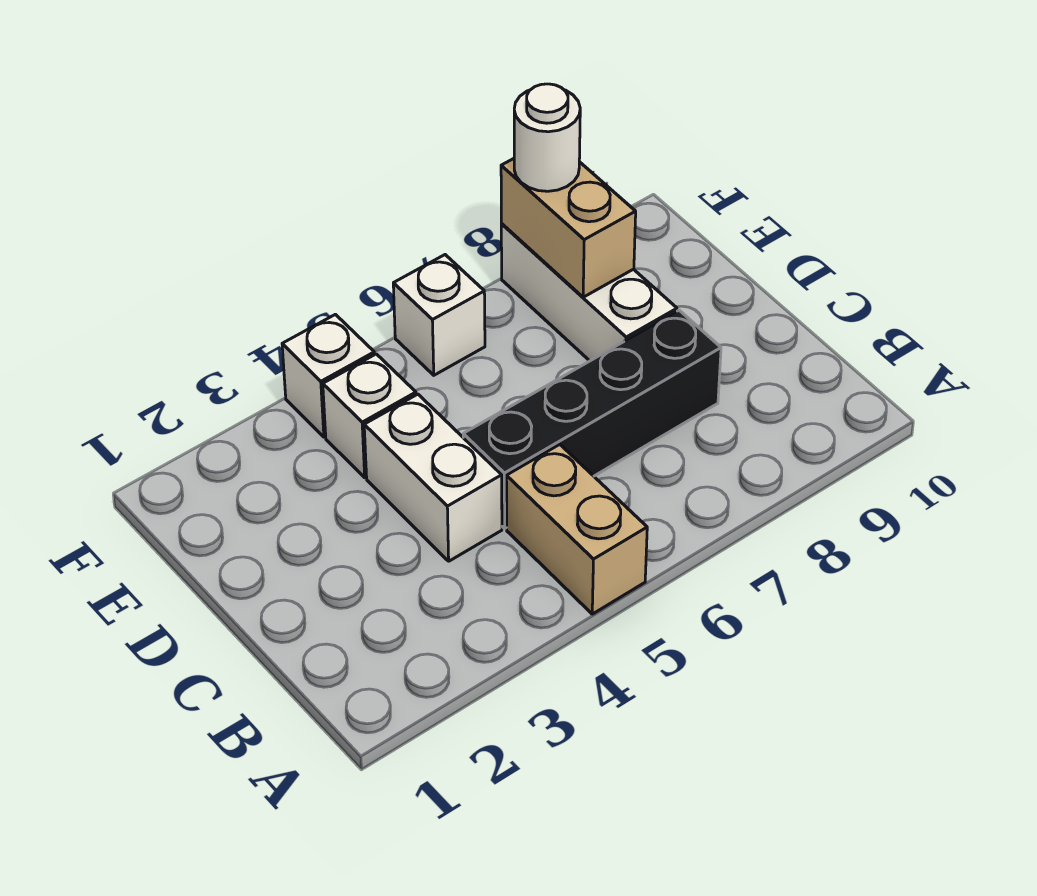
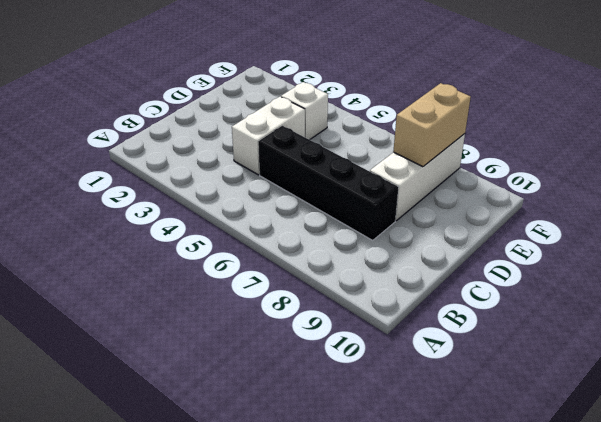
none -> tan 1x2 brick [506,444,647,614]
none -> white 1x1 brick [282,314,374,437]

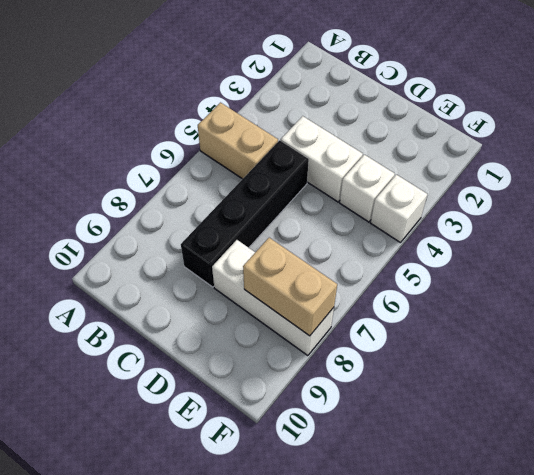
none -> white 1x1 brick [393,255,485,375]
none -> white 1x1 round brick [514,84,580,191]

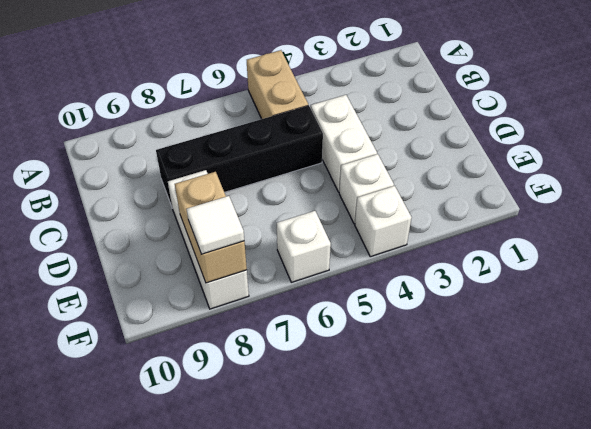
white 1x1 tile [186,196,244,254] -> white 1x1 round brick [514,84,580,191]

